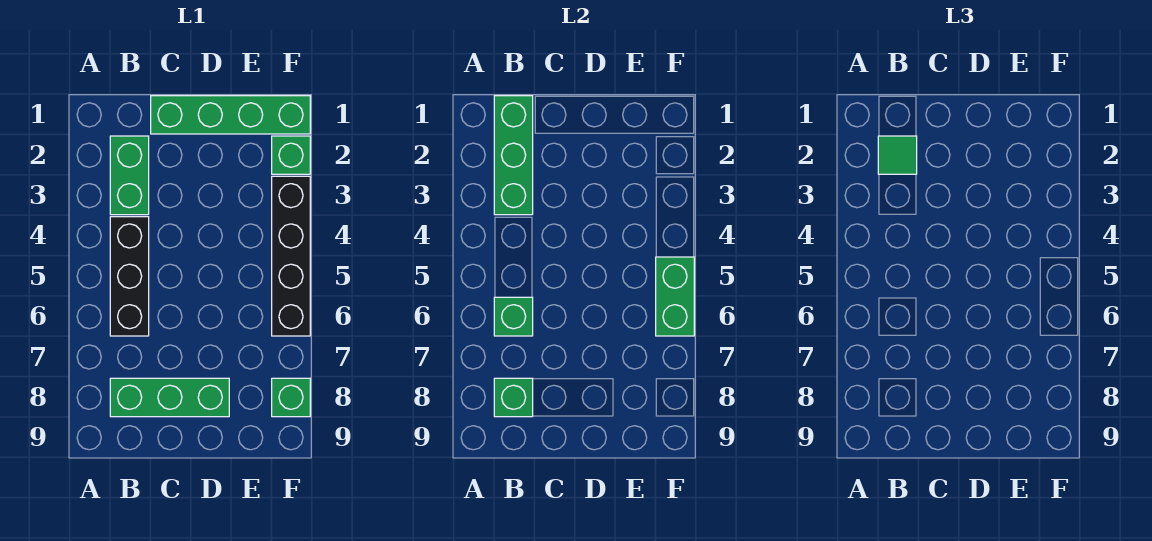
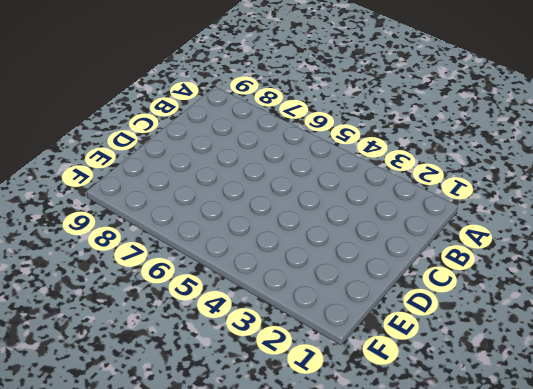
none -> green 1x2 brick [110,136,149,215]
none -> black 1x3 brick [110,217,149,336]
none -> green 1x3 brick [110,378,229,417]

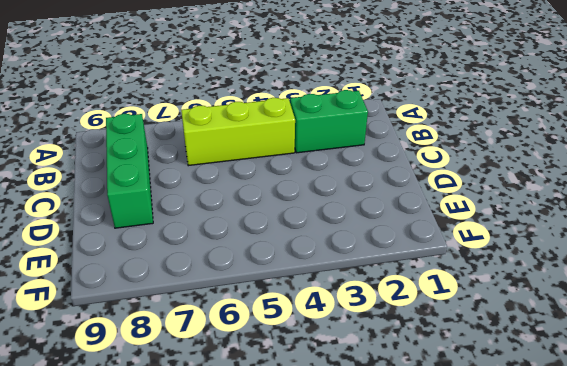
lime 1x3 brick [181,98,295,166] -> black 1x3 brick [110,217,149,336]
none -> green 1x4 brick [151,96,310,134]
none -> green 1x1 brick [272,136,310,174]
none -> black 1x4 brick [272,176,310,336]

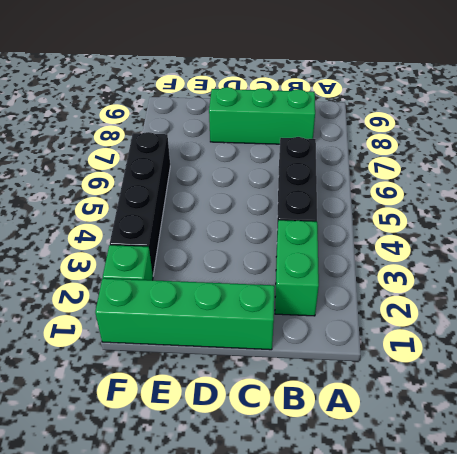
none -> green 1x1 brick [272,378,310,417]
none -> green 1x3 brick [494,96,533,215]
none -> green 1x1 brick [494,297,533,336]

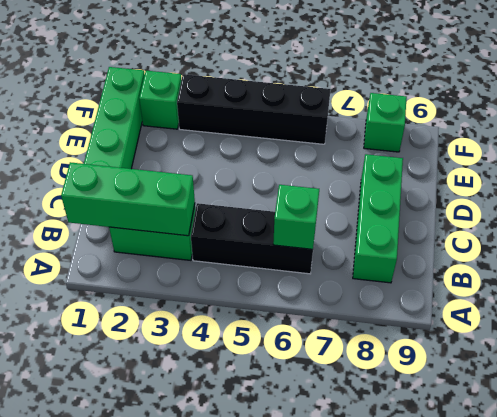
none -> green 1x1 brick [494,378,533,417]
none -> green 1x2 brick [656,257,694,336]
none -> green 1x1 tile [878,136,917,174]

